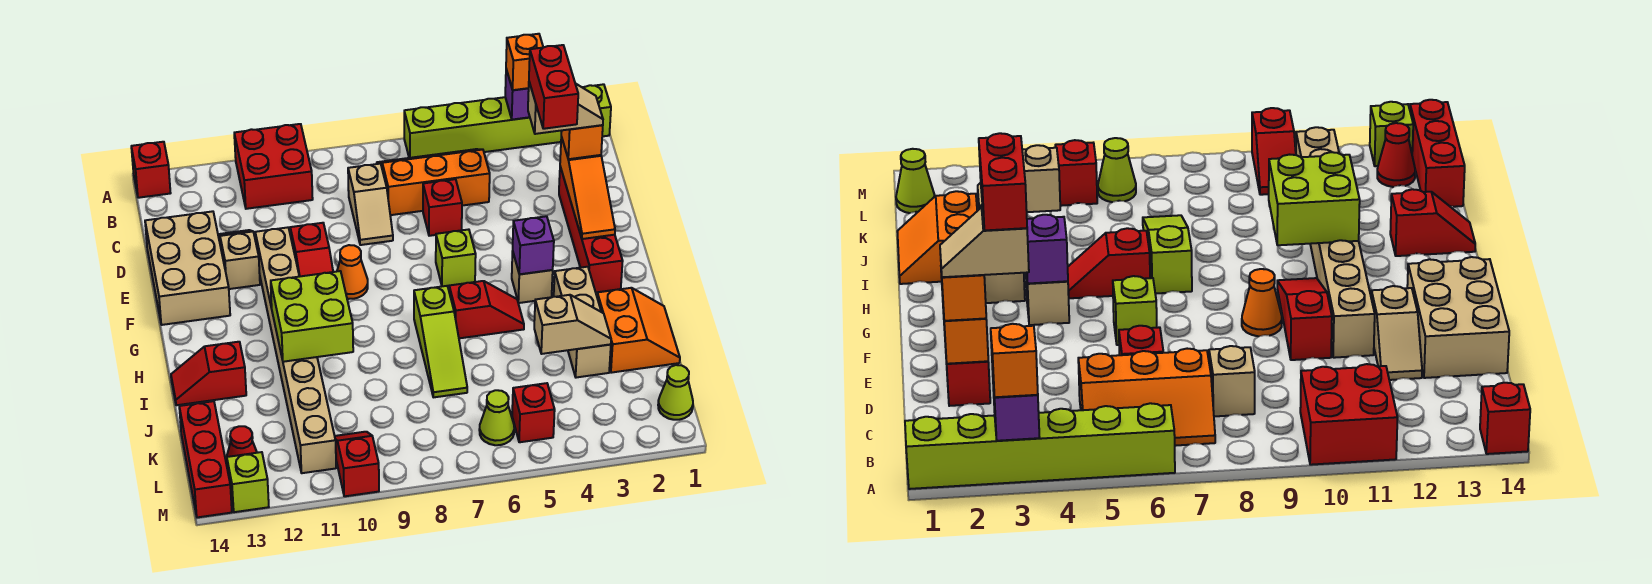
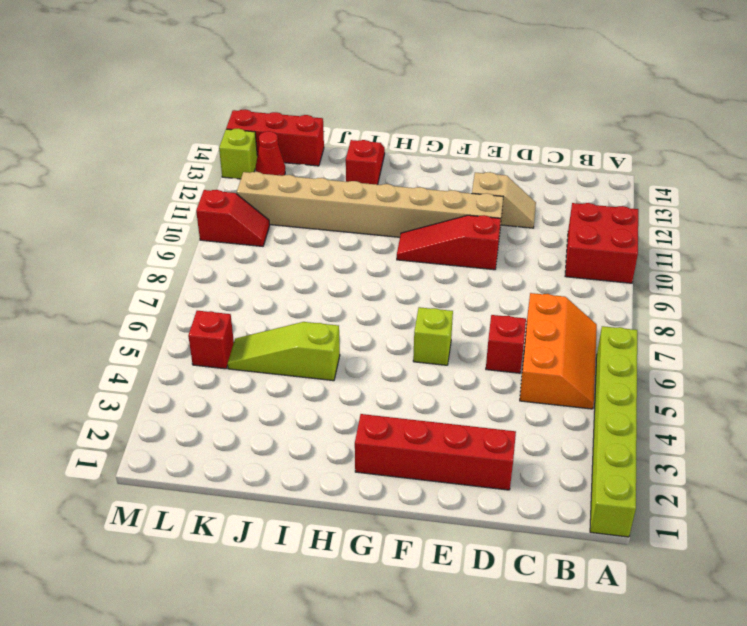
lime 1x3 slope [228,322,340,381] -> lime 1x3 slope moved to [414,286,467,397]
none -> red 1x1 brick [131,142,170,198]
none -> tan 1x2 slope [348,164,393,245]
none -> tan 2x3 brick [145,211,230,325]
none -> orange 1x1 cone [337,245,368,299]

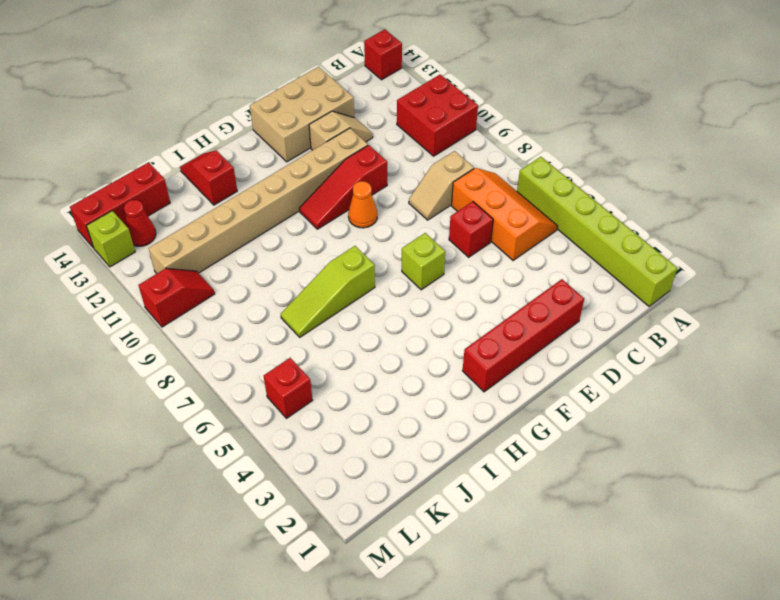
none -> tan 1x1 brick [512,251,553,303]
none -> tan 1x3 brick [554,267,611,378]
none -> red 1x2 slope [449,281,524,338]
none -> orange 2x2 slope [597,288,680,373]

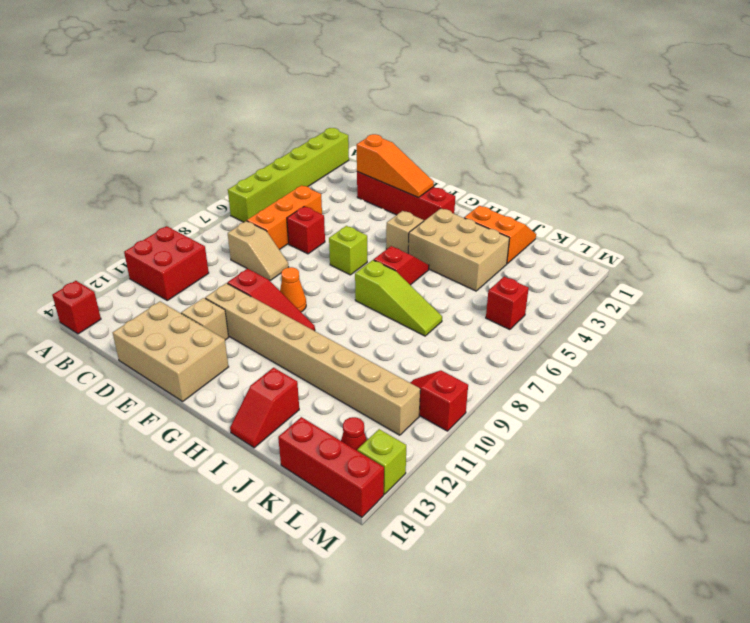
tan 2x3 brick [408,208,510,291] -> tan 1x3 brick [554,267,611,378]
none -> lime 1x1 cone [658,365,693,420]
none -> lime 1x1 cone [479,390,514,445]
none -> purple 1x1 brick [505,69,530,120]
none -> purple 1x1 brick [513,216,554,274]

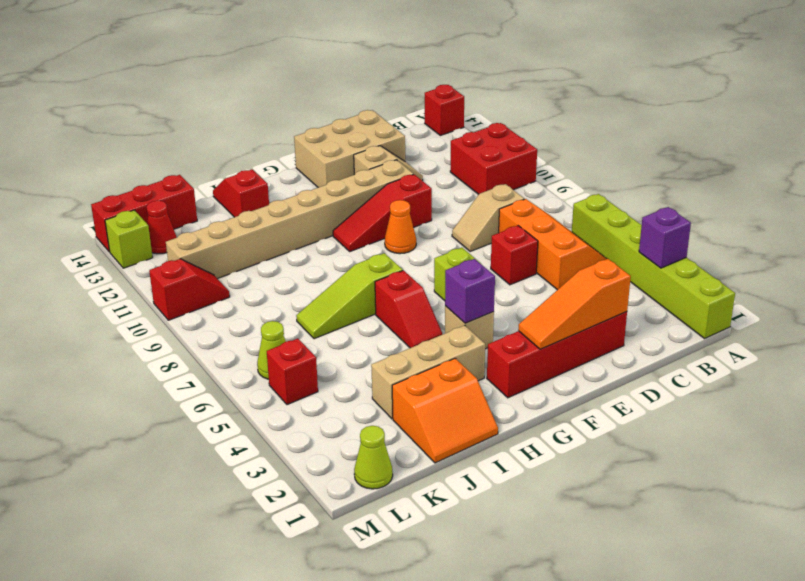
none -> lime 2x2 brick [271,271,353,362]
none -> tan 1x2 slope [534,295,611,354]
none -> orange 1x1 brick [506,34,543,90]
none -> orange 1x1 brick [561,125,603,159]

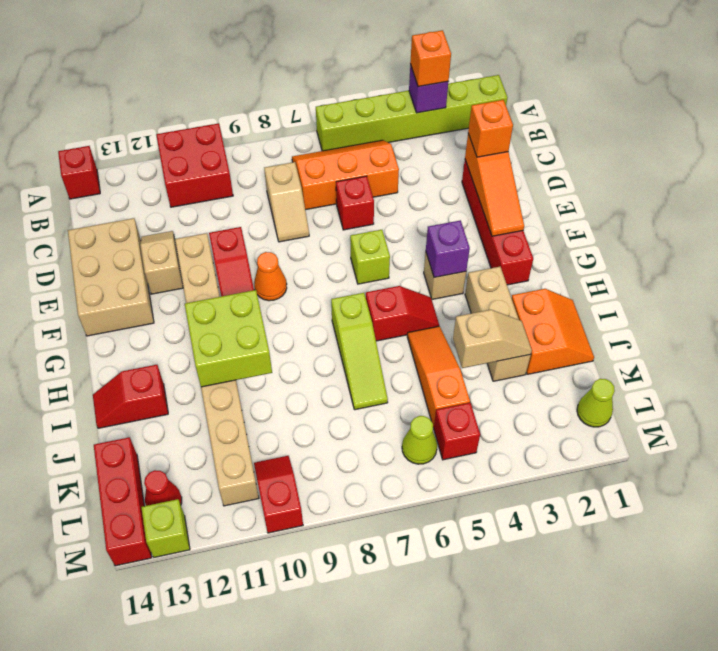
orange 1x3 slope [407,326,470,427] -> none
none -> tan 1x2 slope [528,82,603,134]
none -> red 1x2 brick [529,45,578,129]

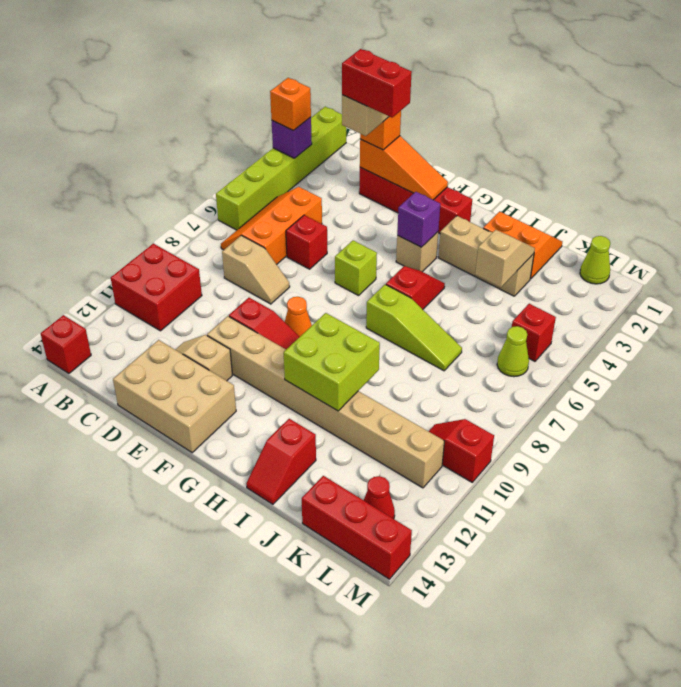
none -> lime 1x1 brick [227,452,269,512]

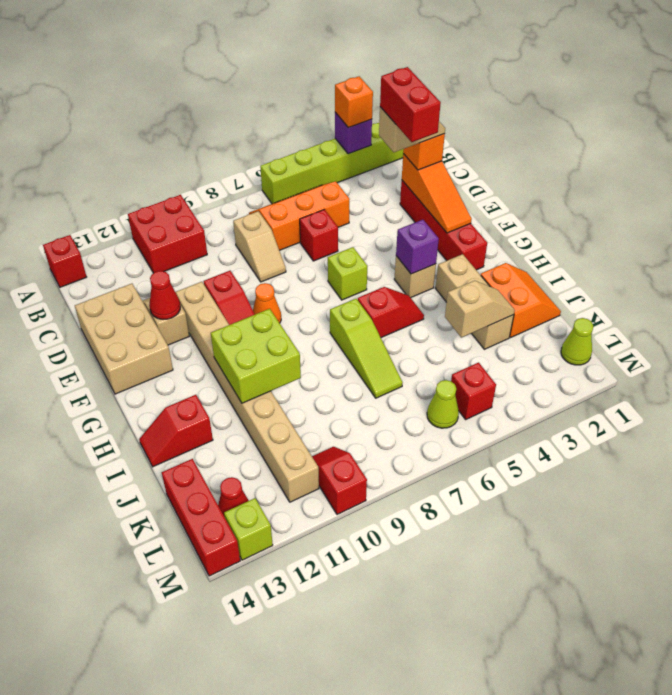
red 1x1 cone [149,271,180,319] -> none

